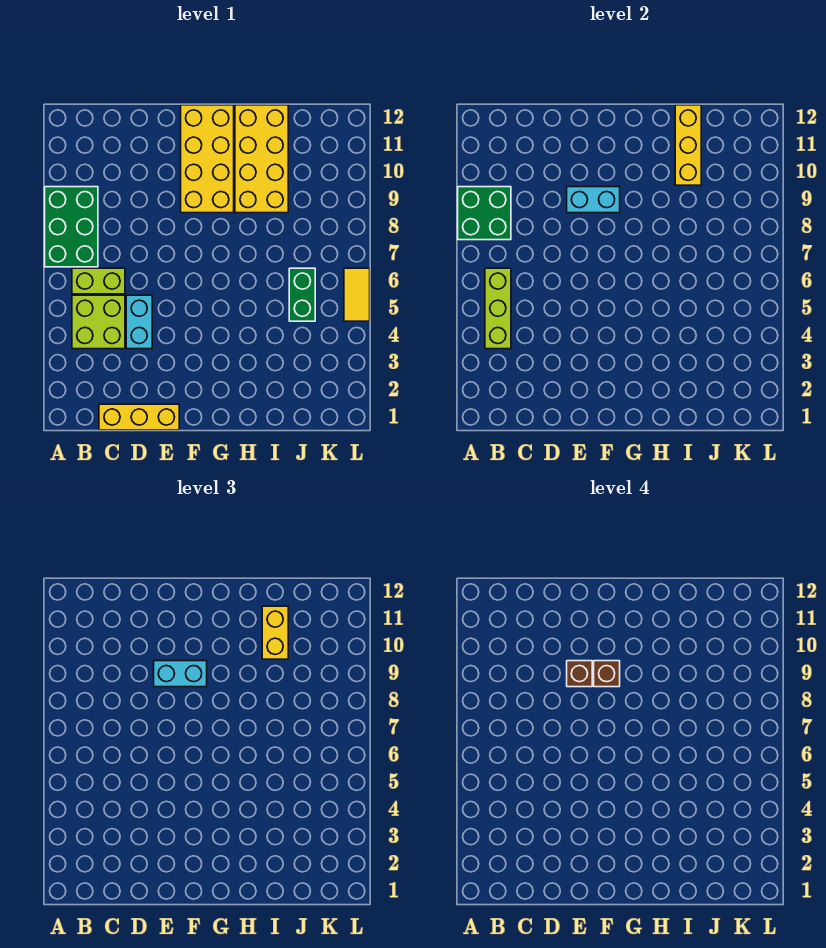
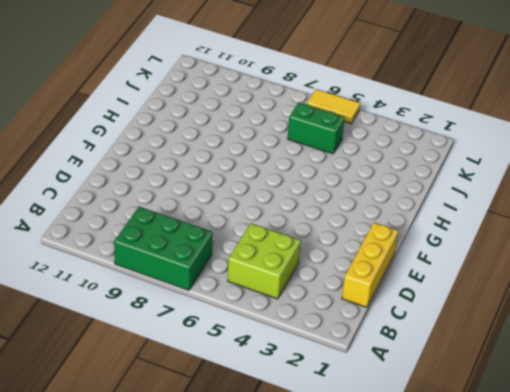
none -> lime 1x2 brick [72,268,125,294]
none -> cyan 1x2 brick [126,295,152,349]
none -> yellow 2x4 brick [181,105,234,213]

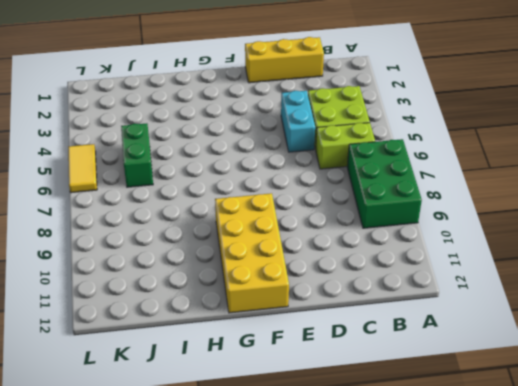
none -> yellow 2x4 brick [235,105,288,213]
none -> green 2x2 brick [458,187,511,240]
none -> lime 1x3 brick [485,268,511,349]

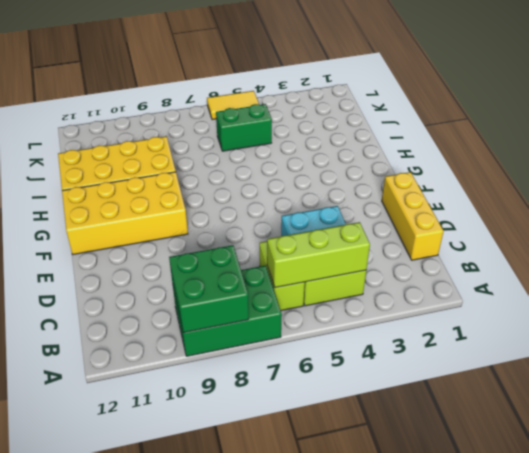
none -> cyan 1x2 brick [567,187,620,213]
none -> yellow 1x3 brick [675,105,701,185]
none -> cyan 1x2 brick [154,661,207,687]

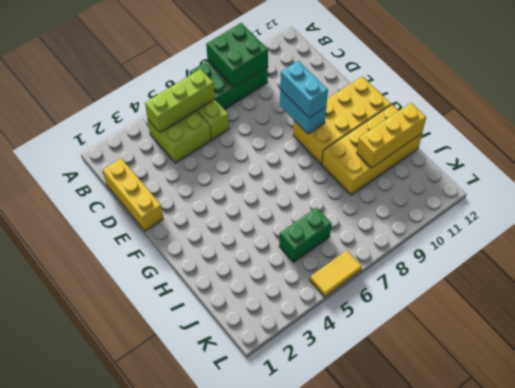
none -> cyan 1x2 brick [126,295,152,349]
none -> yellow 1x2 brick [262,606,288,659]
none -> brown 1x1 brick [567,661,592,687]

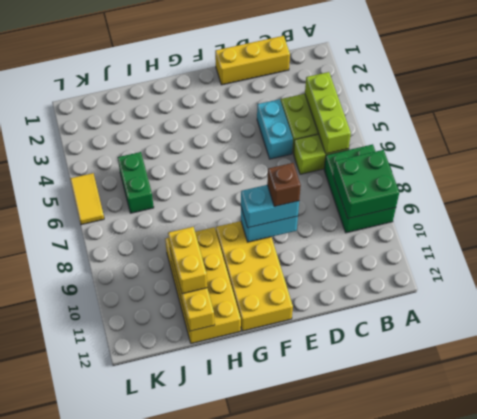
none -> brown 1x1 brick [594,661,620,687]

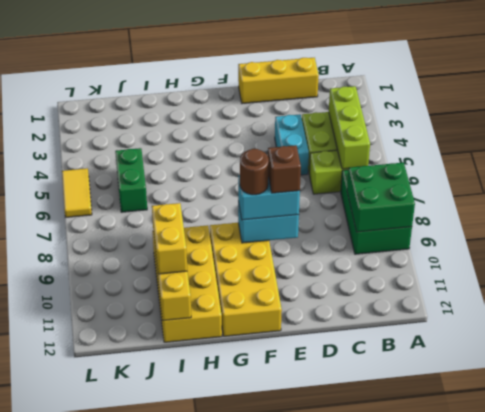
brown 1x1 round brick [240,149,269,195] -> brown 1x1 brick [594,661,620,687]

